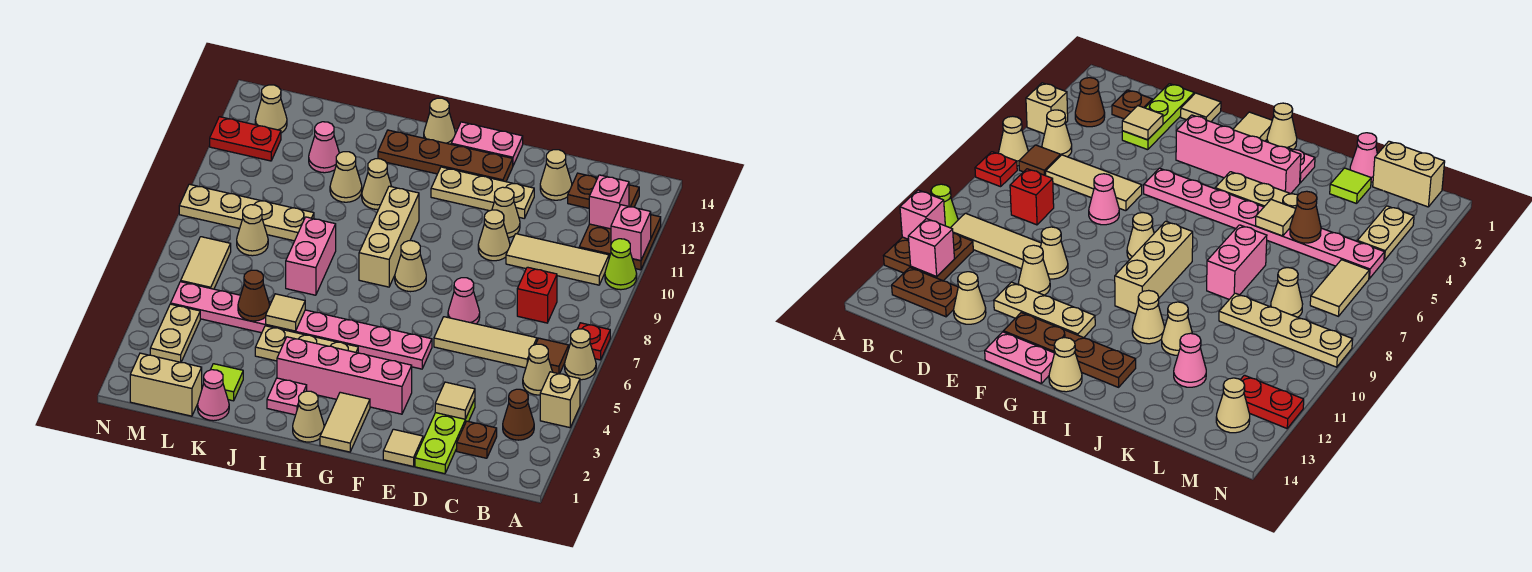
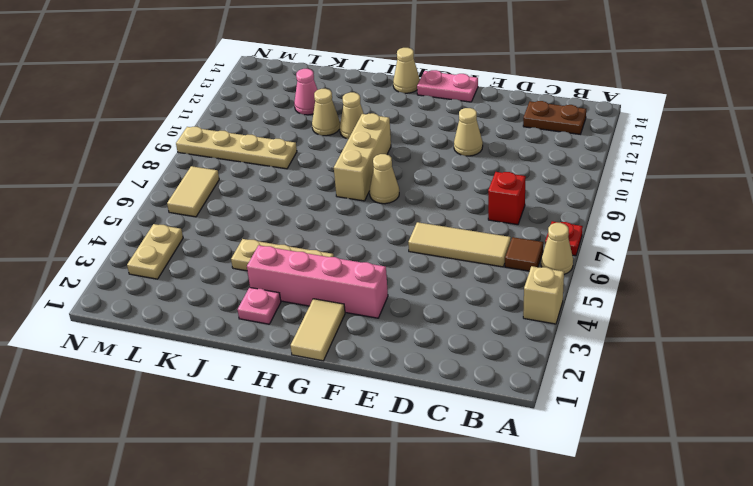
none -> lime 1x1 cone [605,239,637,290]
none -> brown 2x2 plate [579,215,661,270]
none -> brown 1x1 cone [503,389,534,440]
none -> tan 1x1 cone [523,344,552,395]

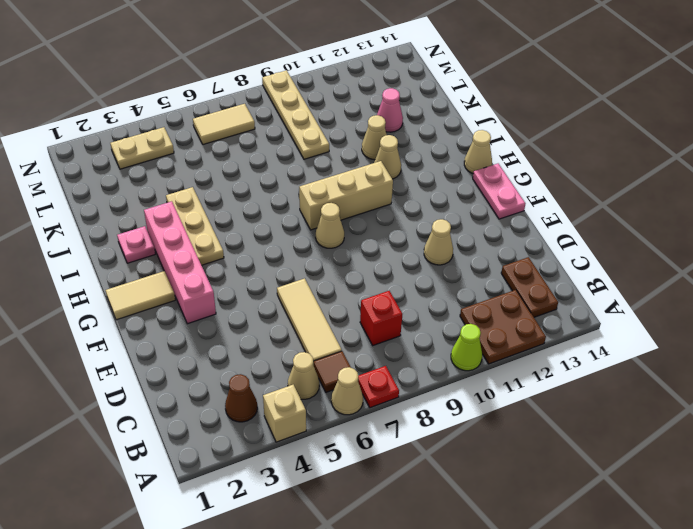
none -> tan 1x3 tile [506,234,609,285]
none -> brown 1x1 plate [457,421,497,458]
none -> lime 1x3 plate [415,399,475,474]
none -> tan 1x1 cone [540,150,572,200]

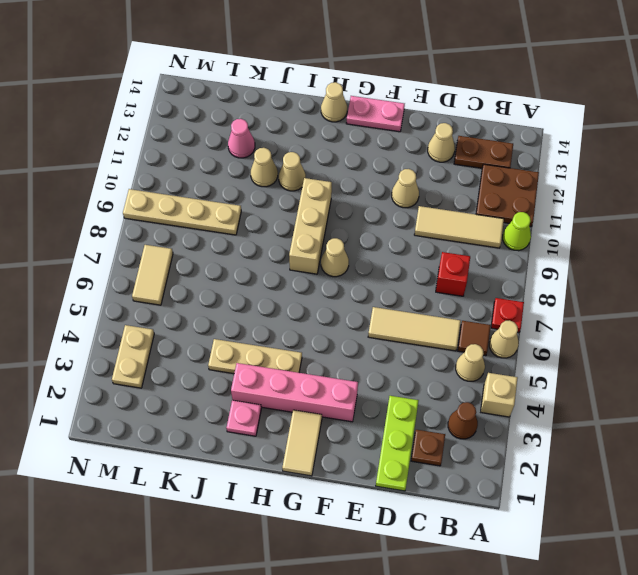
none -> tan 1x1 tile [383,429,423,466]
none -> pink 1x1 cone [448,278,480,324]
none -> tan 1x1 cone [478,210,510,261]
none -> tan 1x3 plate [431,167,534,218]

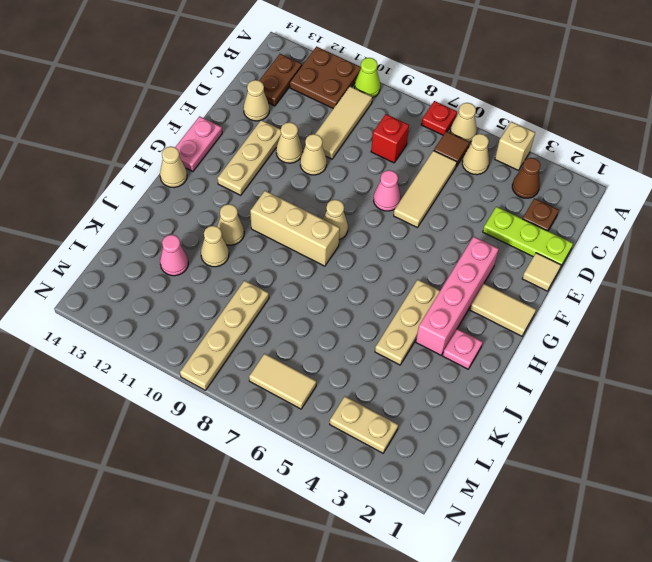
none -> pink 1x8 plate [171,282,432,369]
none -> brown 1x4 plate [378,130,513,182]
none -> tan 1x1 cone [293,391,324,442]
none -> pink 1x2 brick [286,217,336,295]

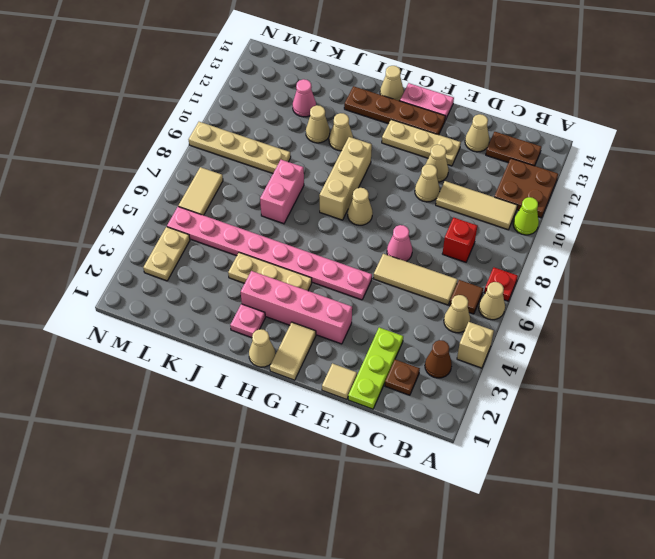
none -> pink 1x1 cone [198,370,229,421]
none -> lime 1x1 tile [211,364,243,401]
none -> tan 1x2 brick [130,353,202,416]
none -> tan 1x1 cone [237,205,268,256]

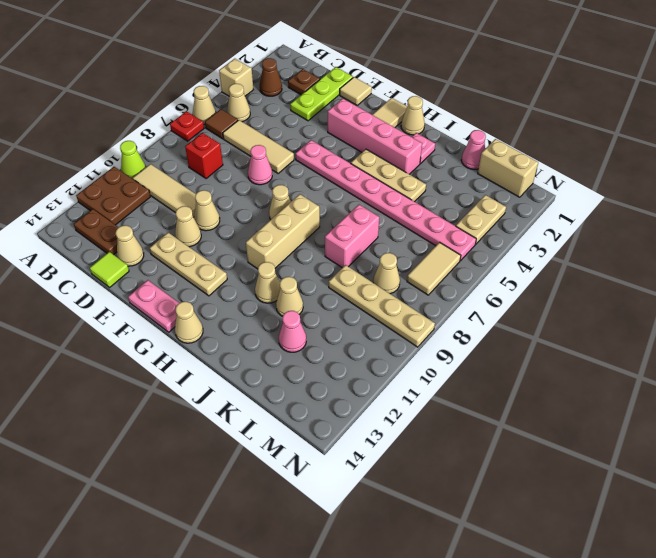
lime 1x1 tile [90,252,129,287] -> lime 1x1 tile moved to [211,364,243,401]
none -> brown 1x4 plate [378,130,513,182]
none -> red 1x2 plate [210,117,281,161]
none -> tan 1x1 cone [255,85,287,133]
none -> pink 1x1 brick [611,205,651,261]

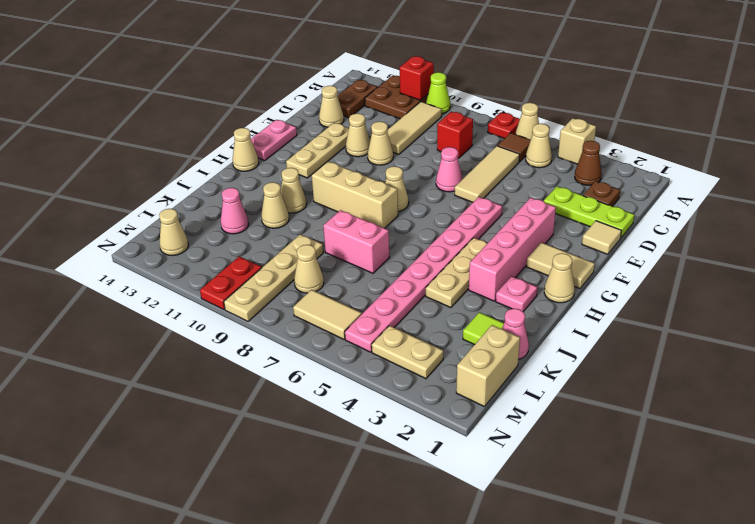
red 1x1 brick [400,56,434,100] -> pink 1x1 brick [611,205,651,261]
red 1x2 plate [200,256,262,310] -> red 1x2 plate moved to [210,117,281,161]
none -> brown 1x4 plate [378,130,513,182]
none -> pink 1x1 brick [589,175,629,229]
none -> tan 1x1 tile [435,382,475,419]
none -> tan 1x1 tile [266,294,305,331]

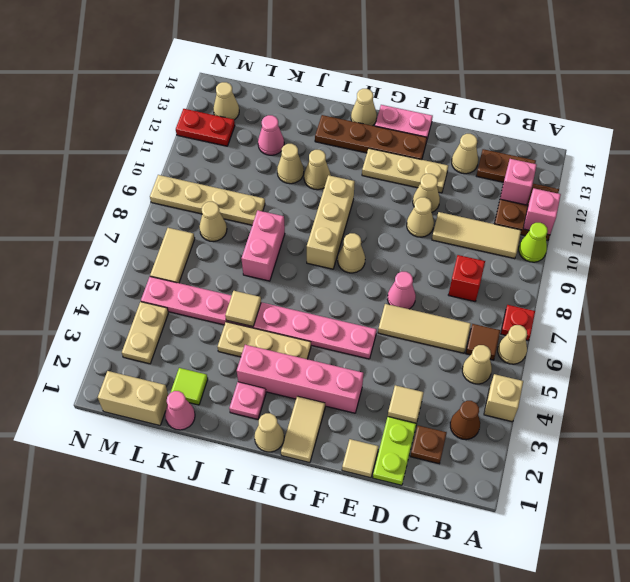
none -> brown 1x1 cone [238,270,270,321]

